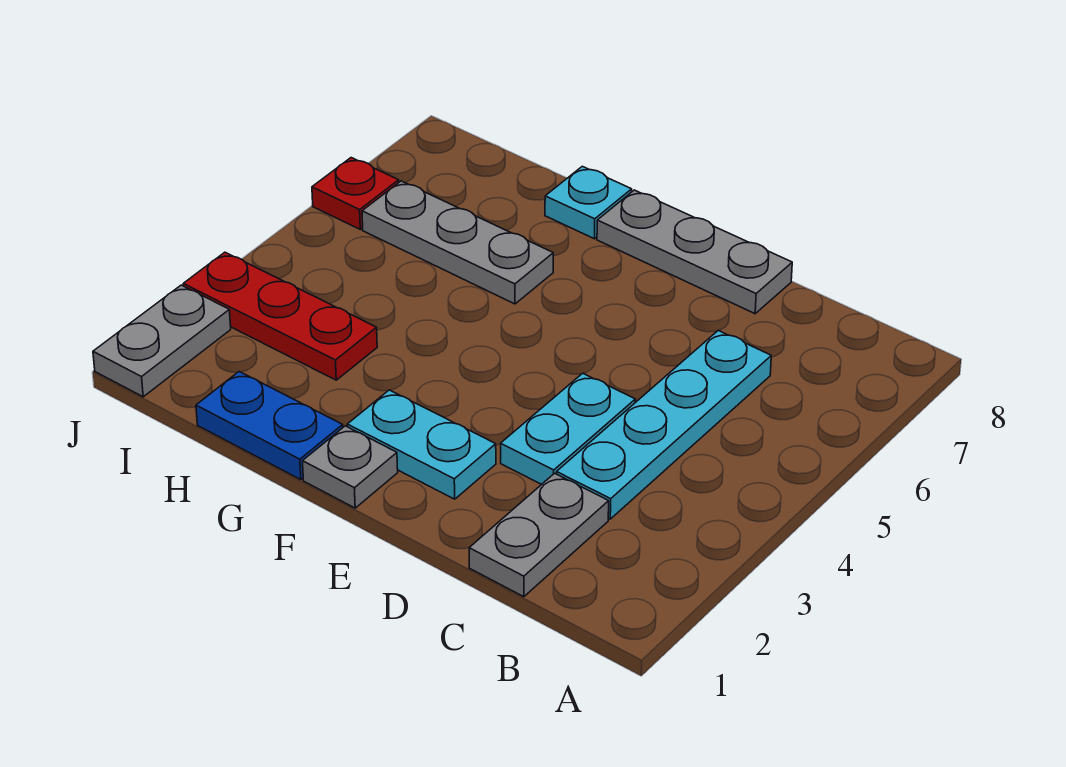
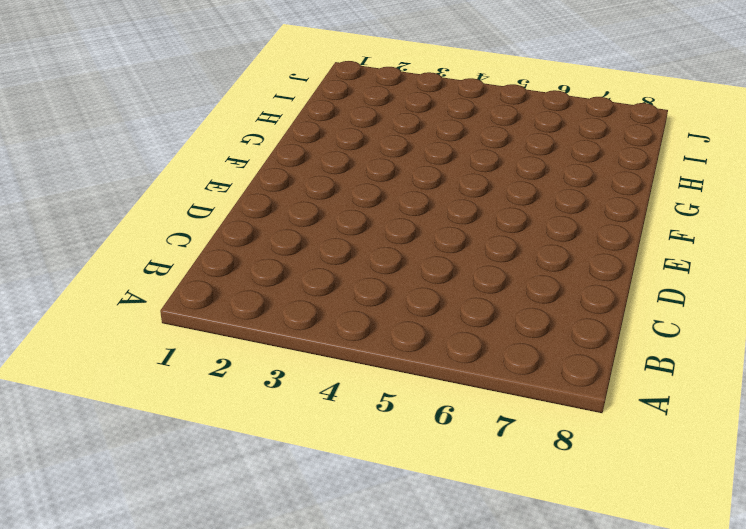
none -> grey 1x2 plate [469,473,609,597]
none -> cyan 1x4 plate [557,330,771,519]
none -> cyan 1x2 plate [501,373,635,484]

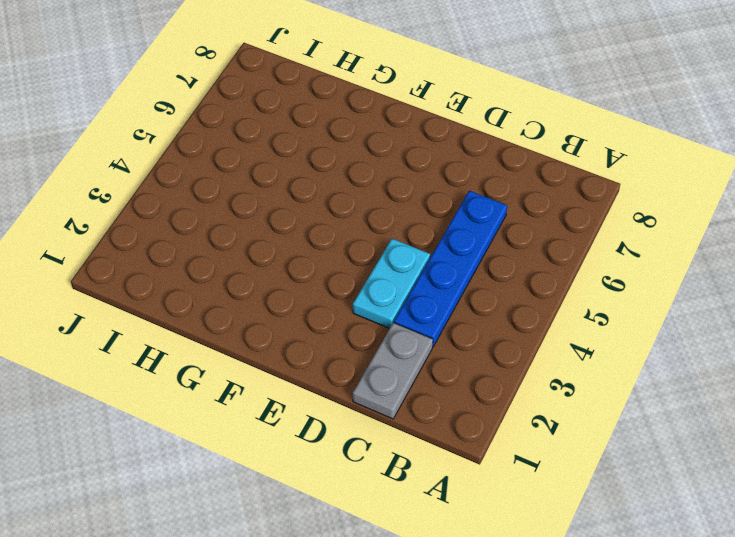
blue 1x4 plate [394,191,507,346] -> cyan 1x4 plate [557,330,771,519]
none -> grey 1x3 plate [597,190,792,314]
none -> cyan 1x2 plate [347,390,496,499]
none -> grey 1x1 plate [303,426,398,508]

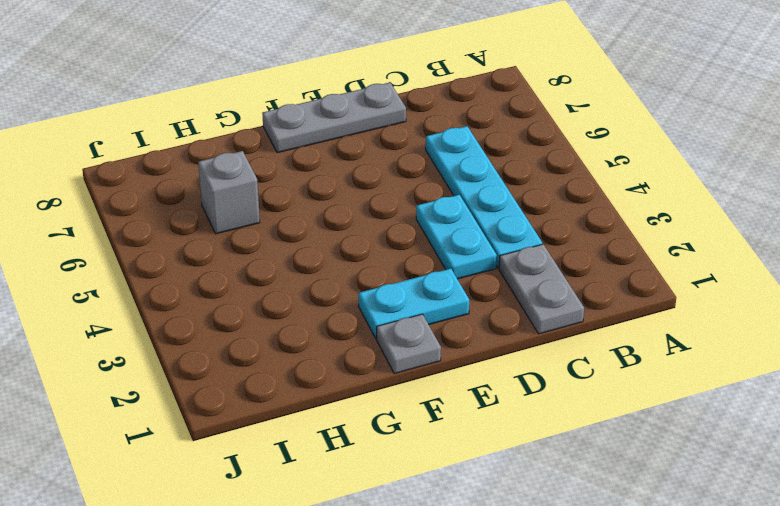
grey 1x1 brick [198,151,260,234] -> grey 1x3 plate [362,181,553,304]
none -> blue 1x2 plate [196,372,343,480]
none -> cyan 1x1 plate [545,166,632,239]
none -> red 1x3 plate [183,252,377,380]

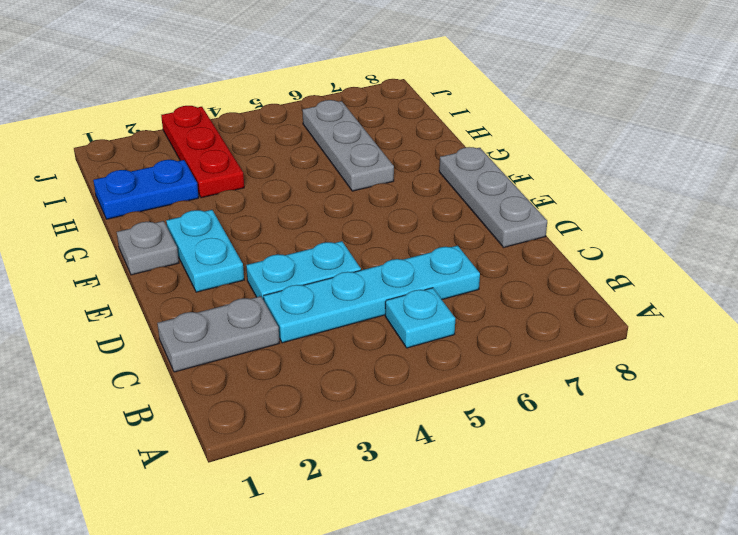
cyan 1x1 plate [385,288,455,348] -> cyan 1x1 plate moved to [545,166,632,239]
blue 1x2 plate [93,160,199,219] -> blue 1x2 plate turned to [196,372,343,480]
none -> grey 1x2 plate [93,285,231,397]
none -> red 1x1 plate [312,158,399,229]

